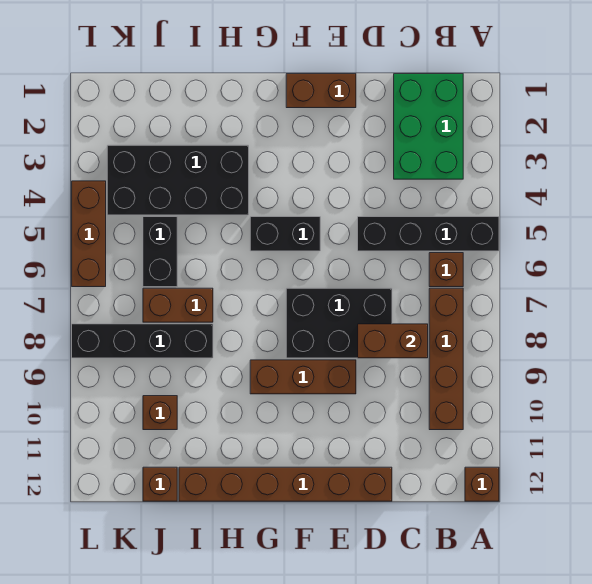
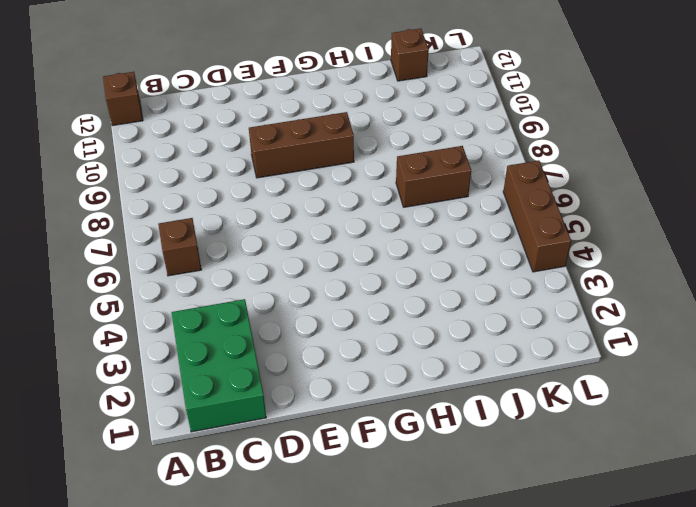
none -> black 1x4 brick [358,217,499,251]
none -> brown 1x4 brick [429,288,463,430]
none -> black 2x3 brick [286,288,392,358]

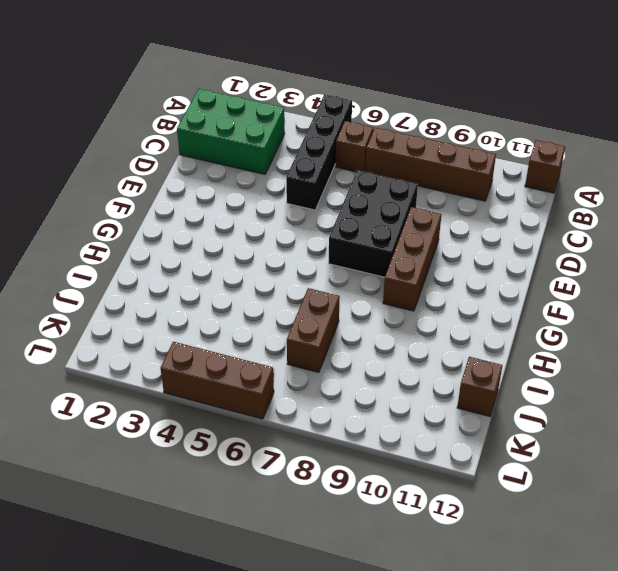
none -> brown 1x6 brick [179,467,392,501]
none -> brown 1x2 brick [286,74,356,108]
none -> black 1x2 brick [250,217,320,251]

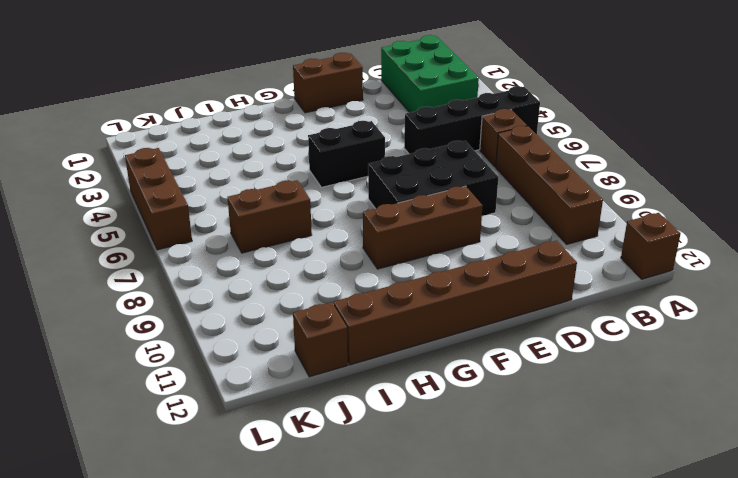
none -> black 2x4 brick [107,145,249,215]
none -> black 1x4 brick [72,324,213,358]
none -> black 1x2 brick [143,217,177,287]

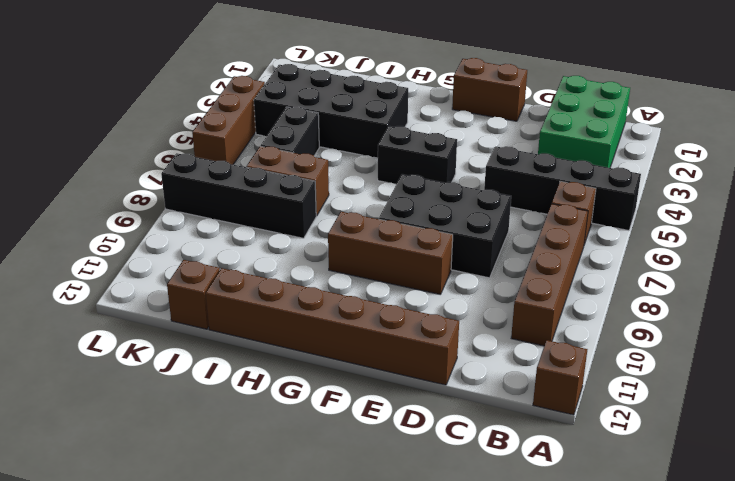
none -> brown 1x1 brick [143,396,177,430]
none -> brown 1x2 brick [358,324,428,358]

